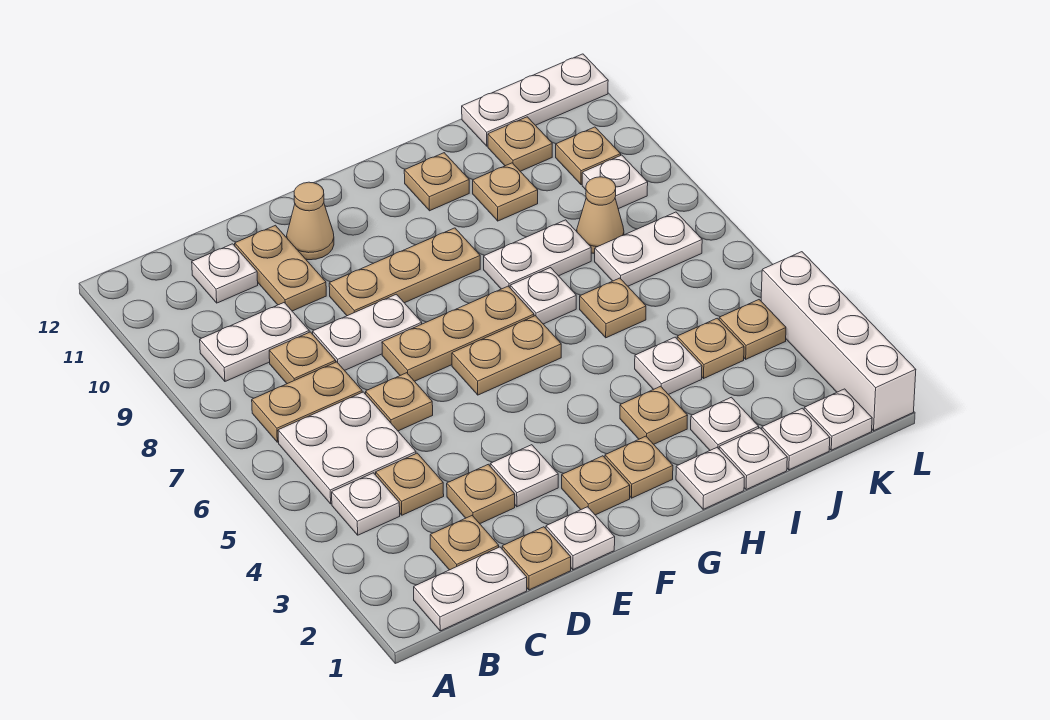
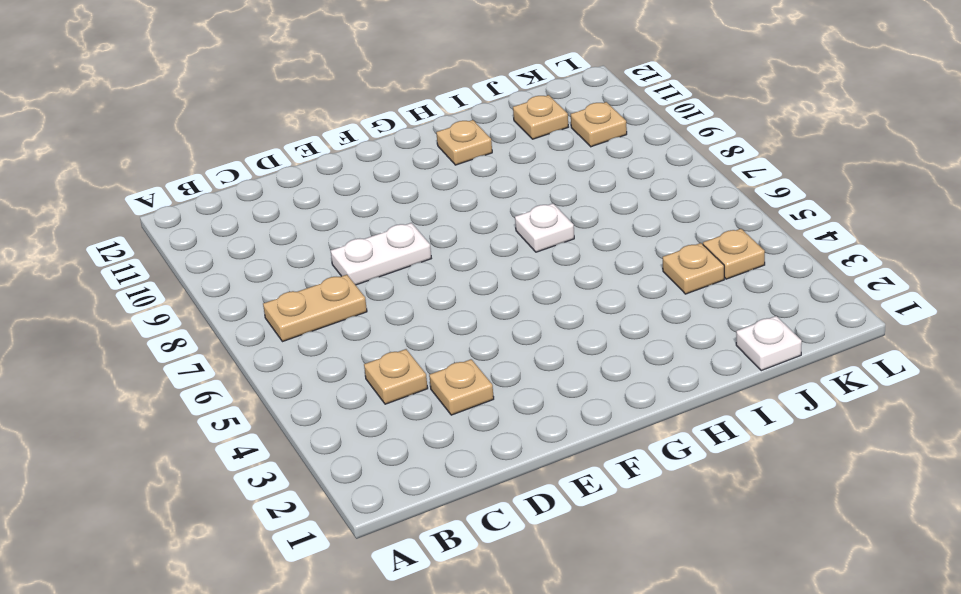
none -> white 1x2 plate [414,547,527,631]
none -> white 1x1 plate [332,473,400,535]
none -> white 2x2 plate [278,392,416,504]
none -> white 1x2 plate [200,303,309,381]

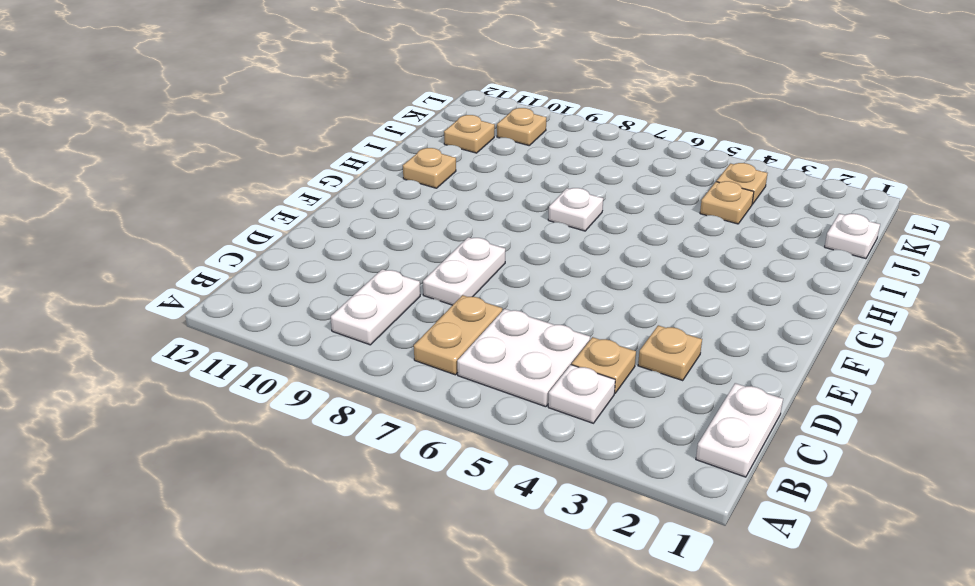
none -> tan 1x1 plate [430,516,499,570]
none -> tan 1x1 plate [269,332,336,384]
none -> white 1x1 plate [192,244,258,303]
none -> tan 1x1 plate [502,527,571,590]

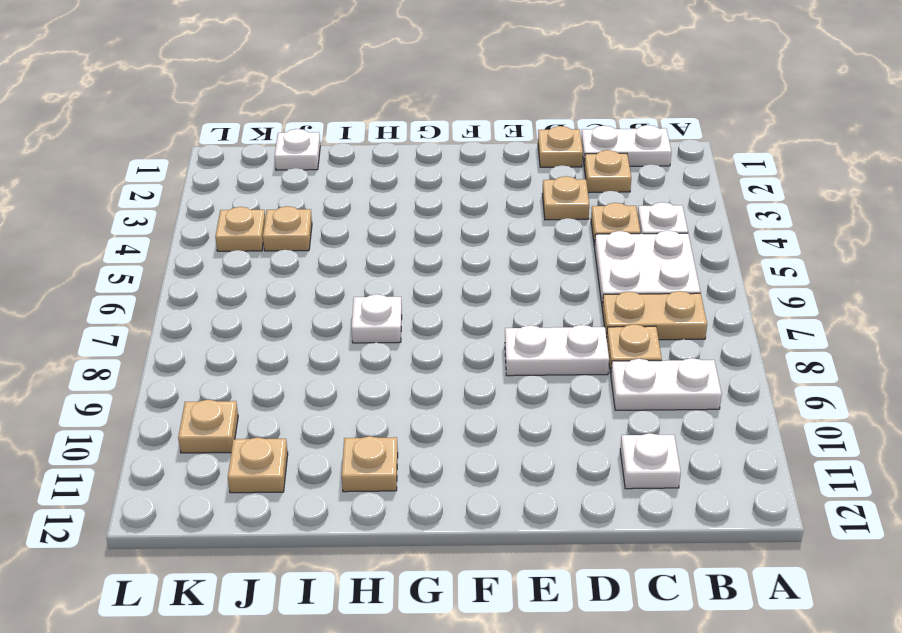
none -> tan 1x1 plate [366,373,433,431]
none -> tan 1x2 plate [235,225,326,311]
none -> white 1x1 plate [546,507,615,570]
none -> white 1x1 plate [490,445,558,507]

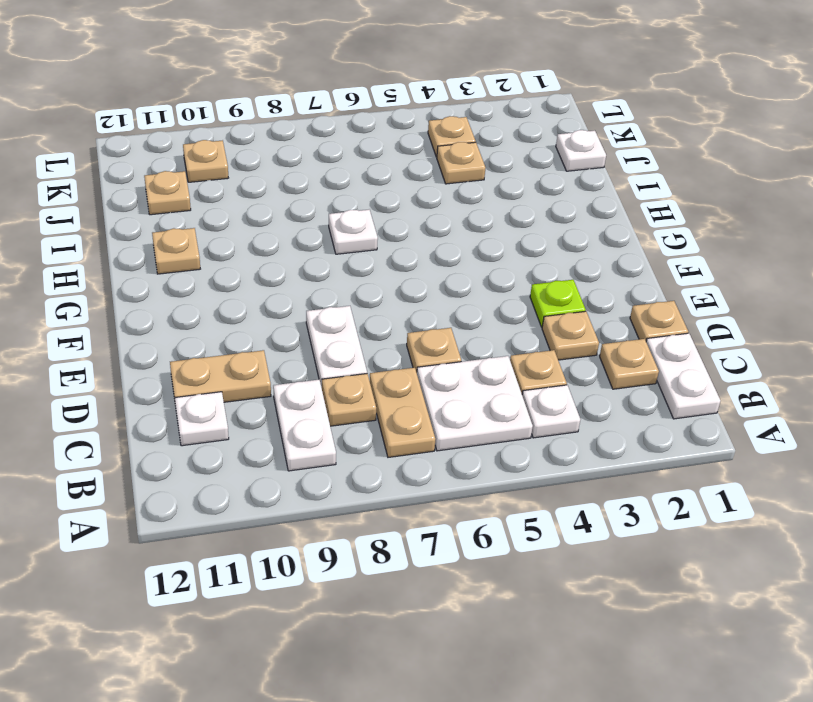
lime 1x1 plate [530,280,586,327] -> white 1x1 plate [490,445,558,507]
none -> white 1x1 plate [546,507,615,570]
none -> tan 1x3 plate [382,286,534,381]
none -> tan 1x3 plate [329,228,480,316]
none -> tan 1x1 cone [287,182,334,260]

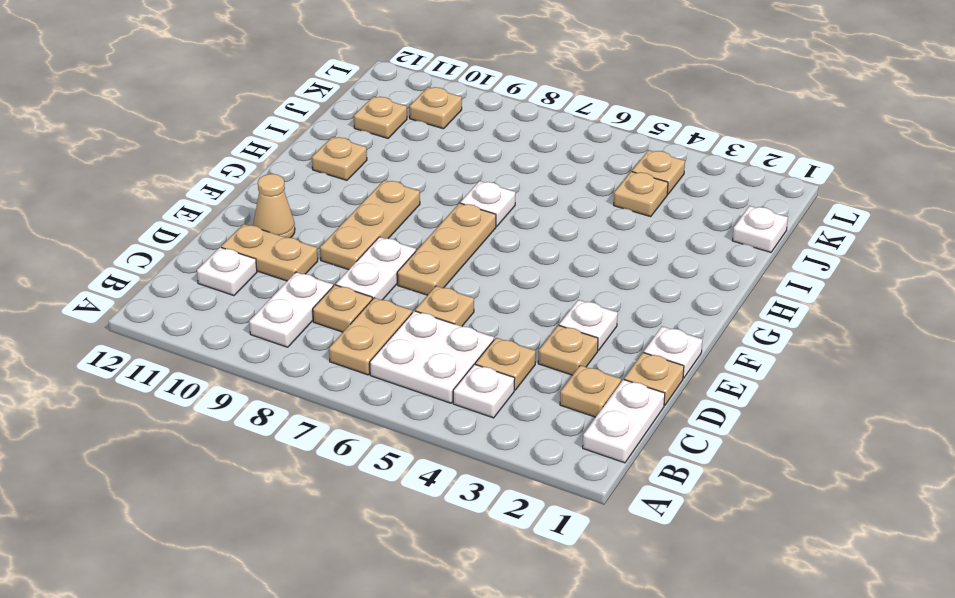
none -> tan 1x1 plate [562,456,630,515]
none -> tan 1x2 plate [452,316,561,395]
none -> tan 1x1 plate [605,436,673,498]
none -> white 1x1 plate [676,448,744,509]

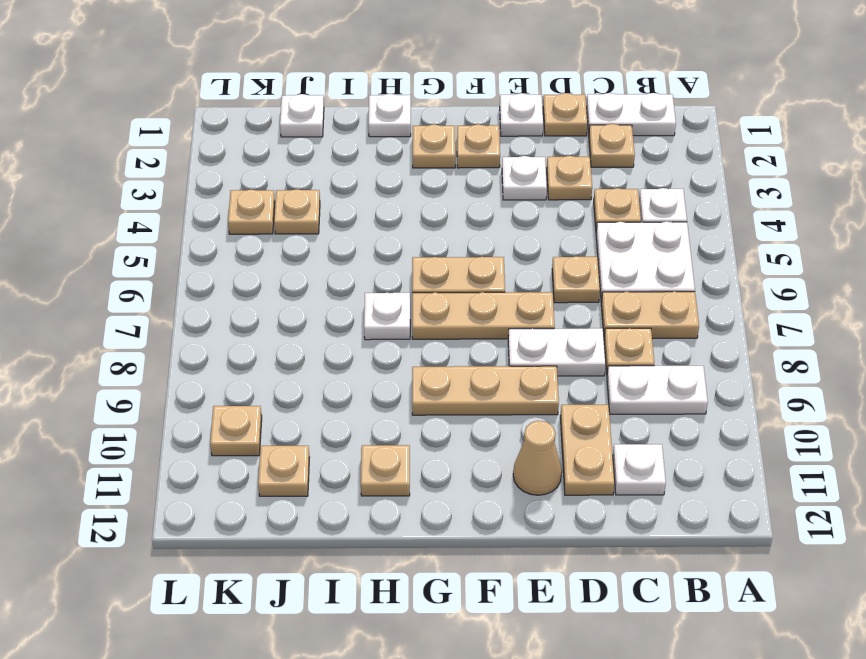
none -> tan 1x1 plate [620,386,688,444]
none -> white 1x2 plate [484,220,591,289]
none -> white 1x1 plate [719,428,787,490]
none -> white 1x1 plate [691,397,759,450]

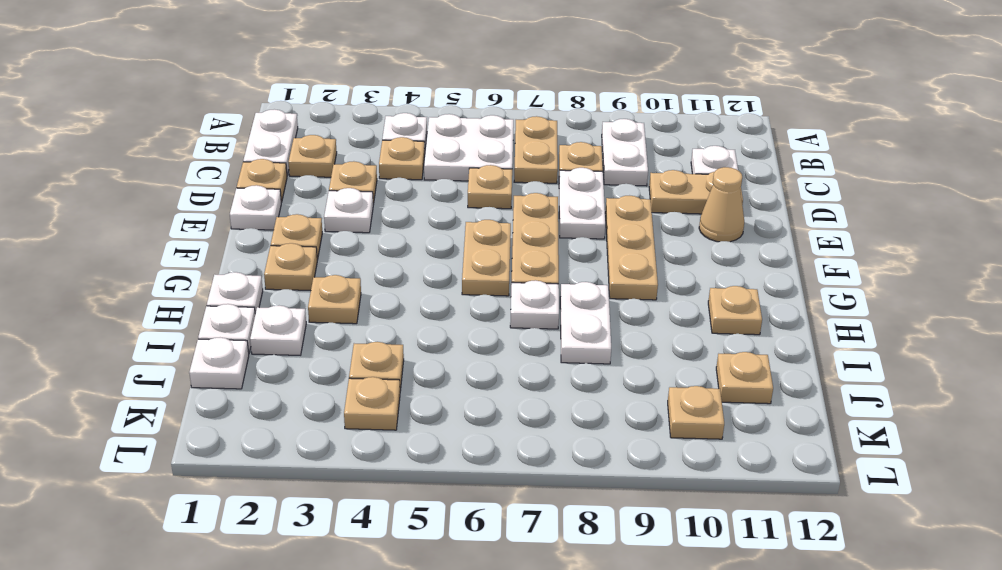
none -> white 1x1 plate [635,337,702,395]
none -> tan 1x1 plate [580,278,646,338]
none -> tan 1x1 plate [473,163,538,221]
none -> white 1x2 plate [595,212,702,286]

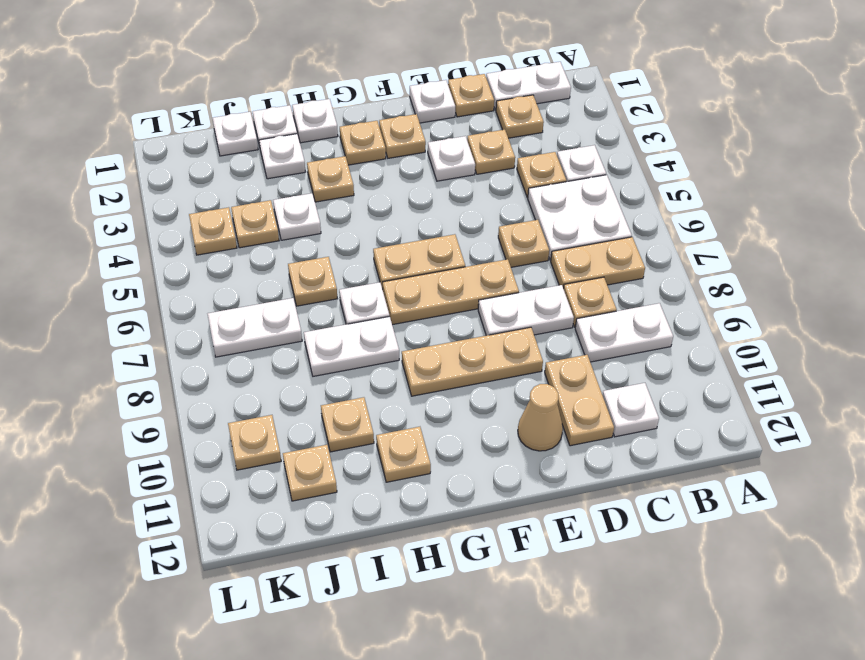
none -> tan 1x1 cone [577,177,624,254]
none -> white 1x3 plate [462,54,608,146]
none -> white 1x1 plate [804,389,872,450]
none -> white 1x1 plate [582,155,648,209]

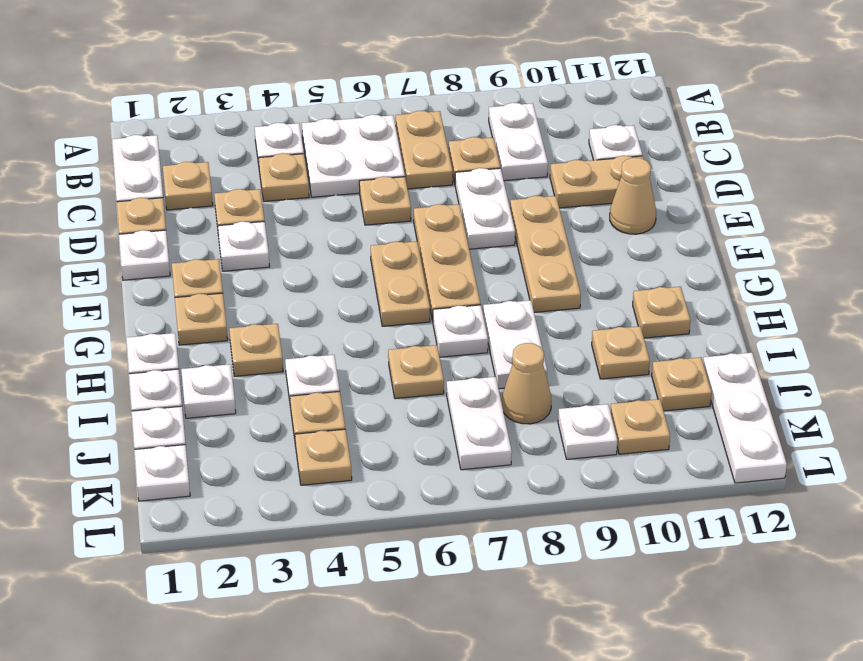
none -> white 1x4 brick [761,252,916,431]

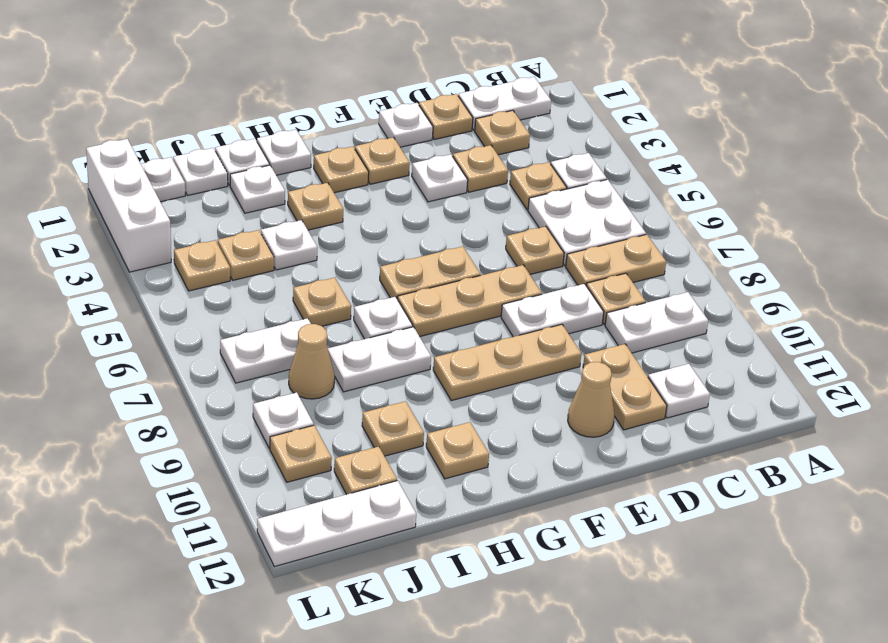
white 1x3 brick [86,139,171,272] -> white 1x4 brick [761,252,916,431]

